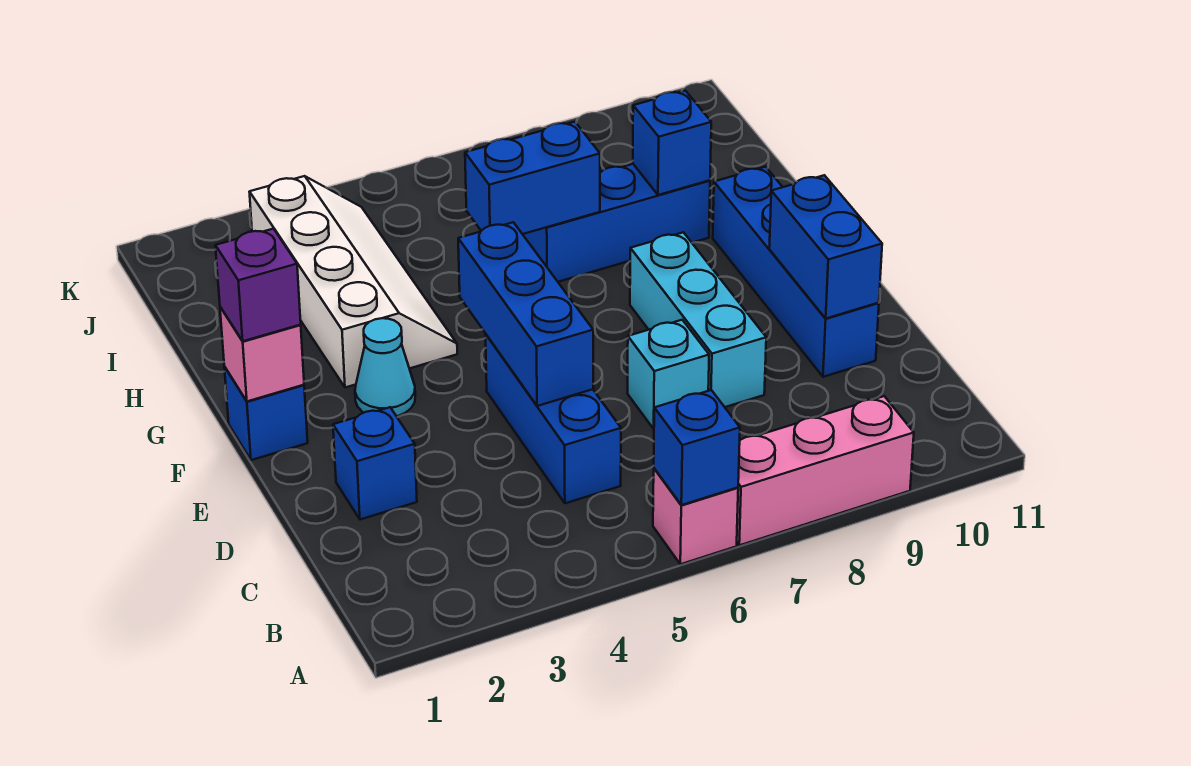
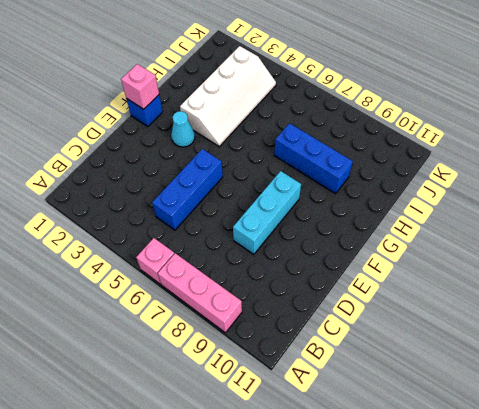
none -> blue 1x1 brick [333,407,417,520]
none -> cyan 1x1 brick [628,320,709,429]
none -> blue 1x4 brick [713,167,879,377]

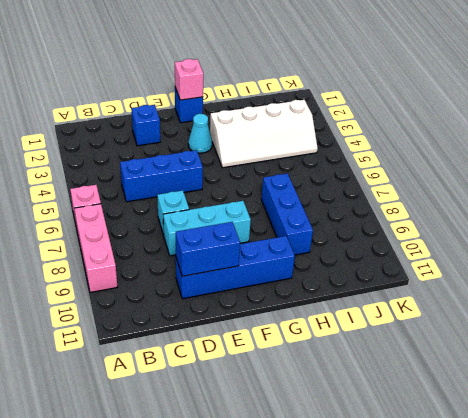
none -> blue 1x1 brick [654,390,740,505]
none -> blue 1x3 brick [458,222,593,406]
none -> blue 1x2 brick [465,122,600,234]

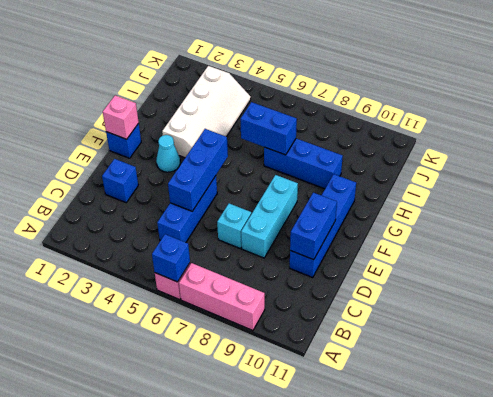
none -> blue 1x1 brick [633,91,711,195]
none -> purple 1x1 brick [215,229,301,341]

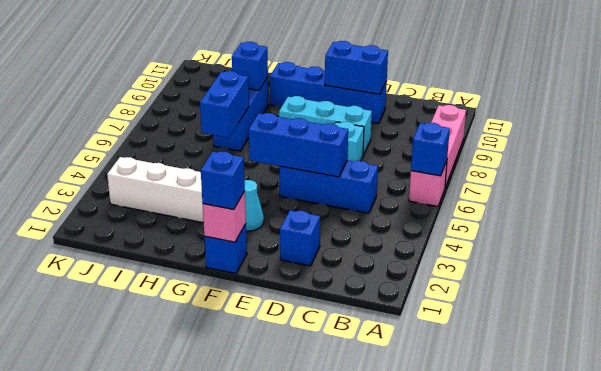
blue 1x1 brick [201,151,245,210] -> purple 1x1 brick [215,229,301,341]

